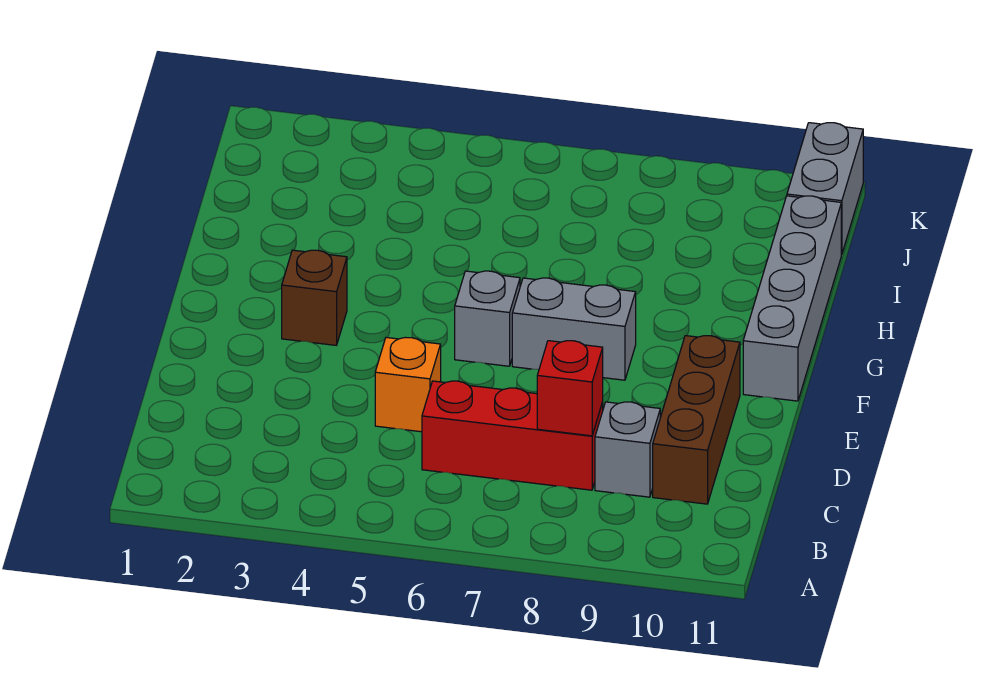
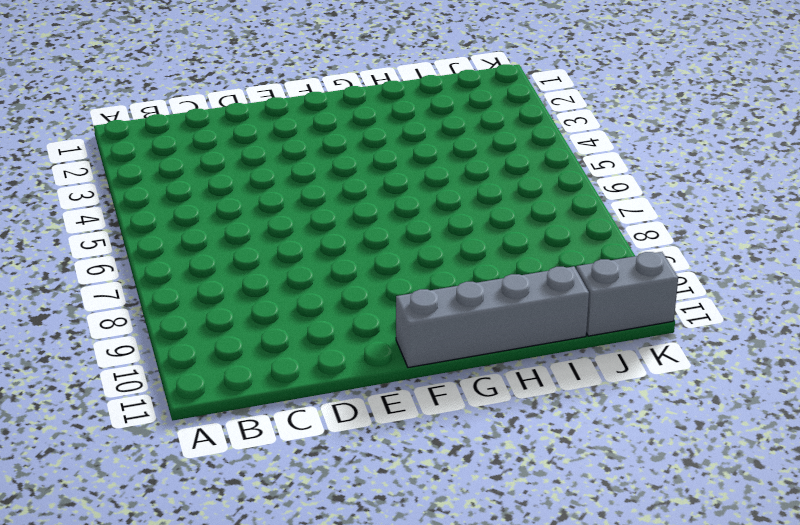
none -> red 1x3 brick [422,381,603,490]
none -> grey 1x1 brick [595,402,660,497]

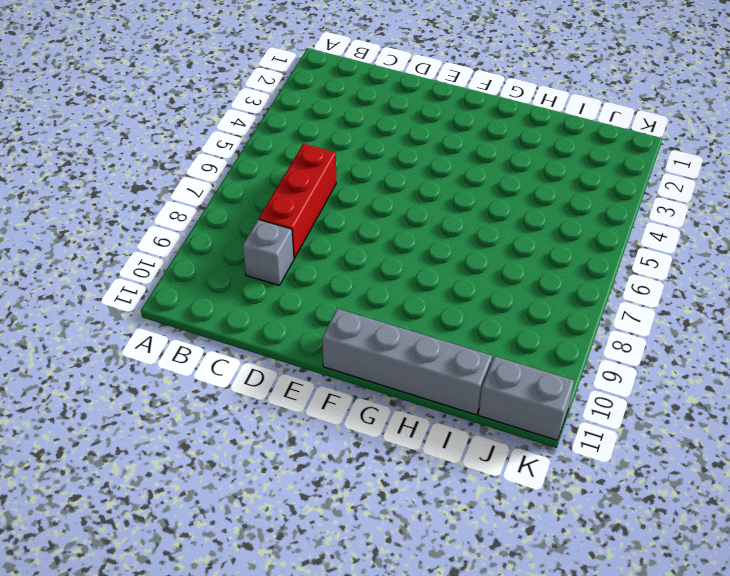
none -> brown 1x3 brick [653,336,740,504]
none -> orange 1x1 brick [375,337,441,432]

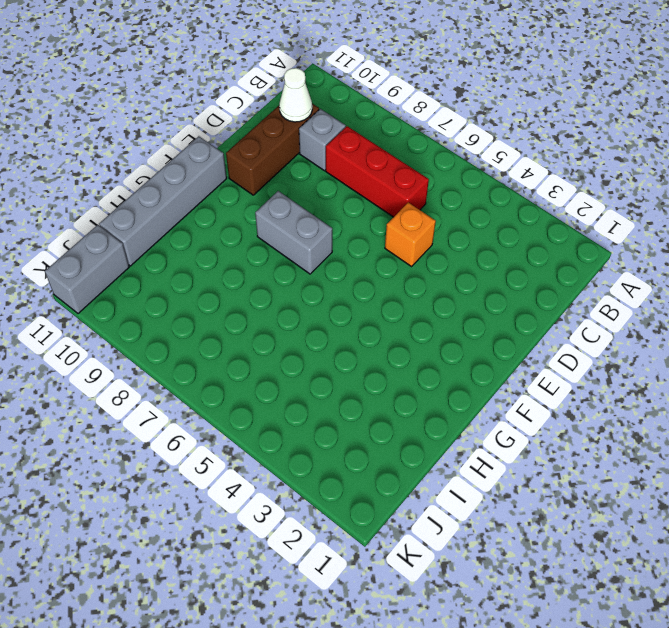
white 1x1 cone [279,68,312,122] -> none
none -> brown 1x1 brick [282,250,347,345]
none -> grey 1x1 brick [455,271,520,366]

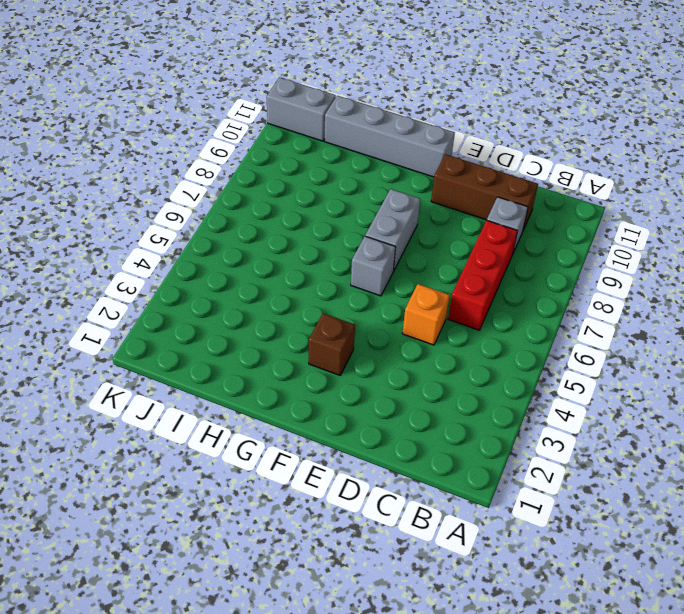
none -> red 1x1 brick [537,341,603,436]

